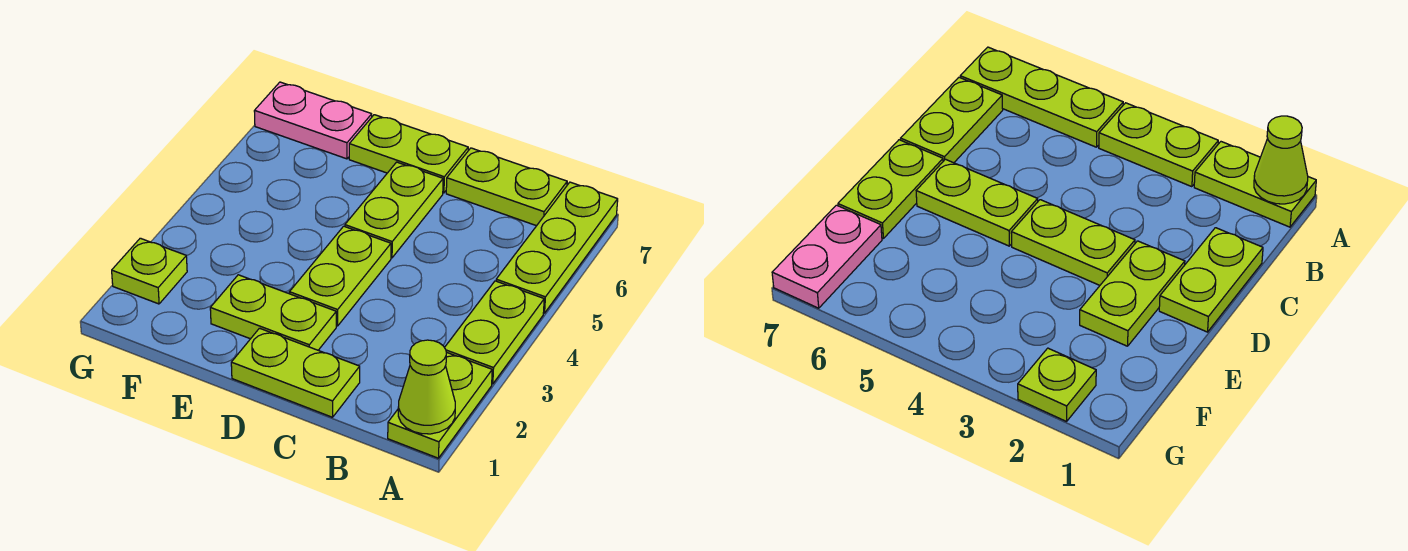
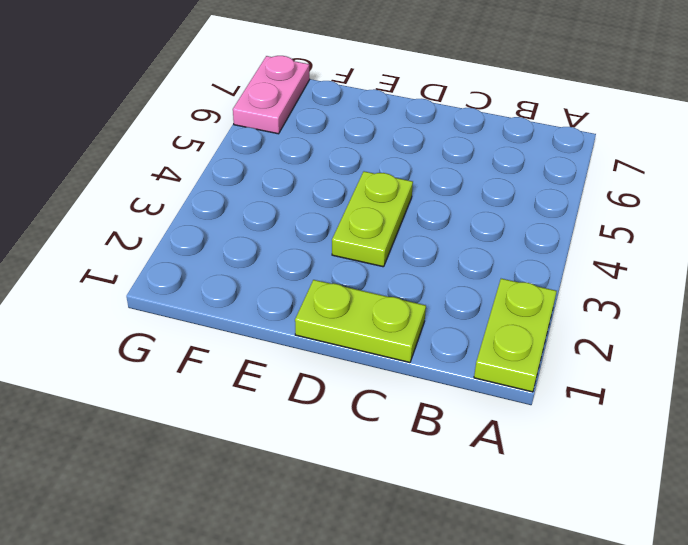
pink 1x2 plate [233,56,310,134] -> pink 1x2 plate turned to [254,82,372,159]
none -> lime 1x2 plate [445,281,544,384]
none -> lime 1x3 plate [496,182,618,313]
none -> lime 1x2 plate [446,148,567,226]

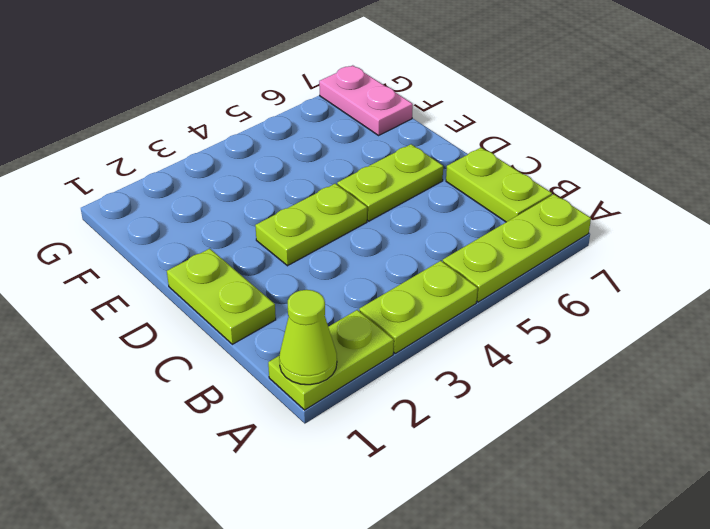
none -> lime 1x2 plate [210,275,336,350]
none -> lime 1x2 plate [349,115,468,193]
none -> lime 1x1 plate [112,238,187,304]

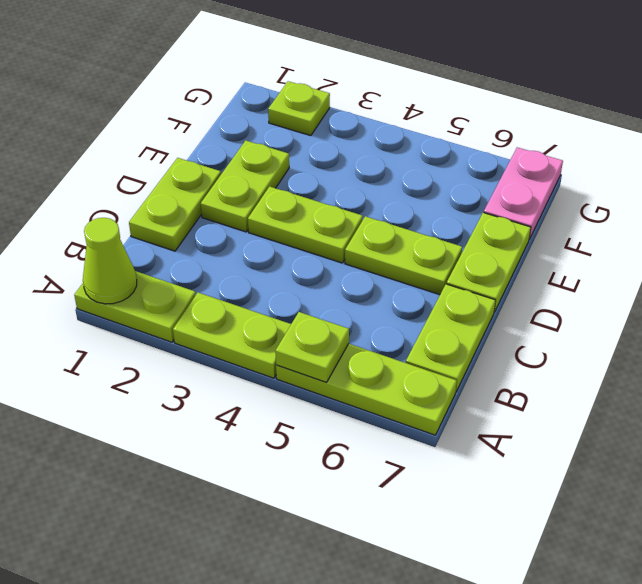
lime 1x1 plate [275,312,349,382] -> none

